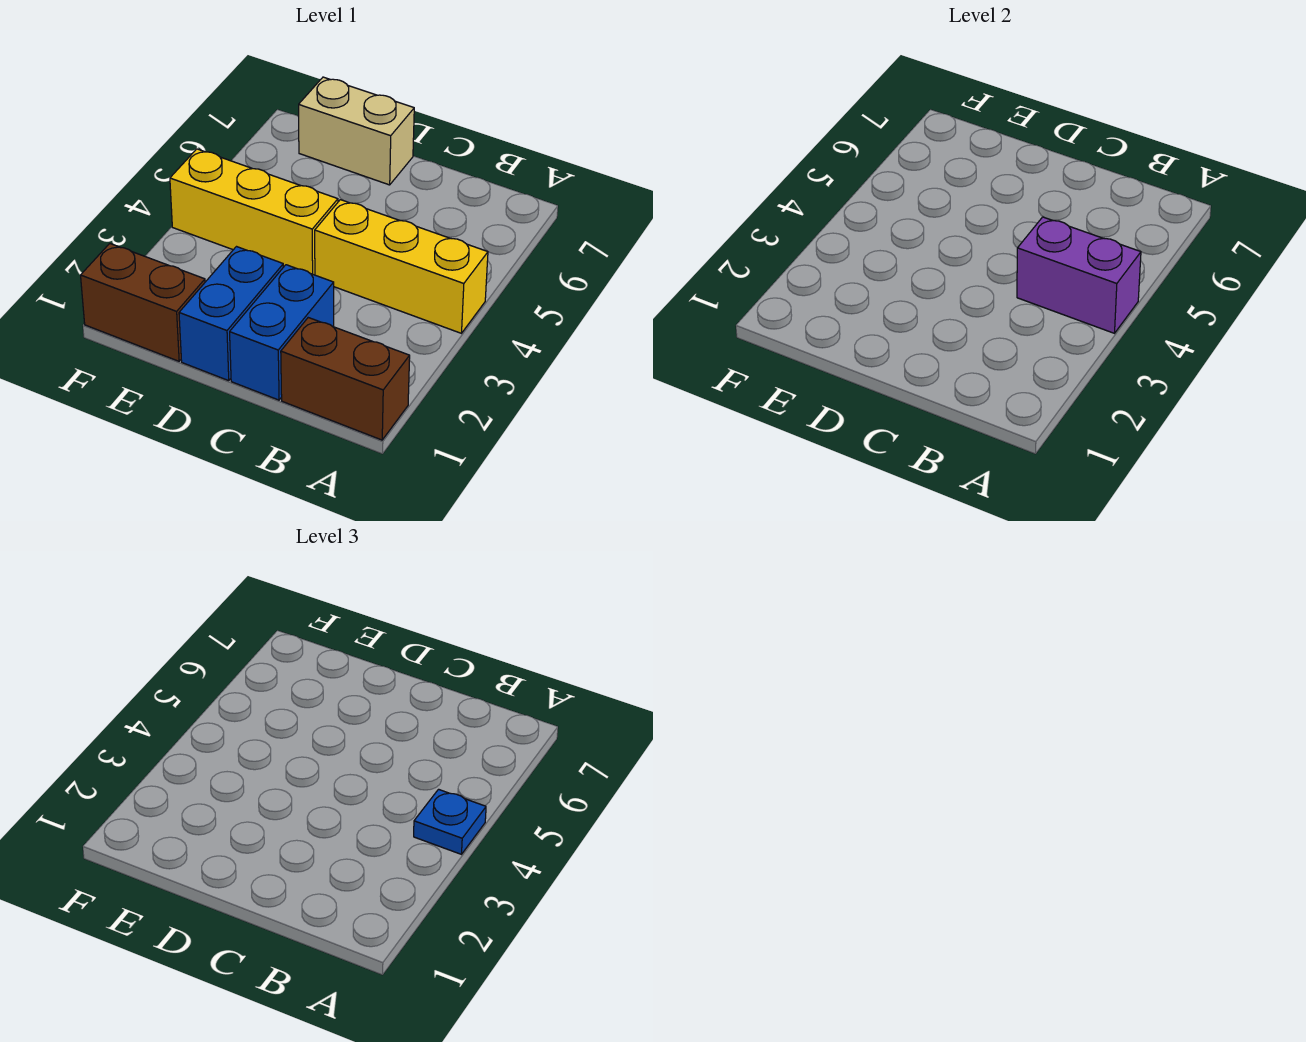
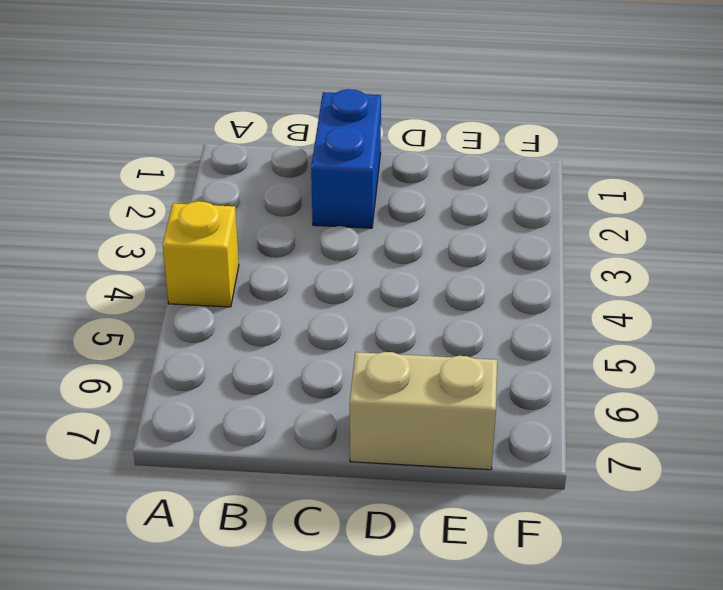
yellow 1x1 brick [163,201,239,307] -> yellow 1x3 brick [315,200,488,333]
none -> brown 1x2 brick [281,318,410,440]
none -> blue 1x2 brick [179,247,283,381]

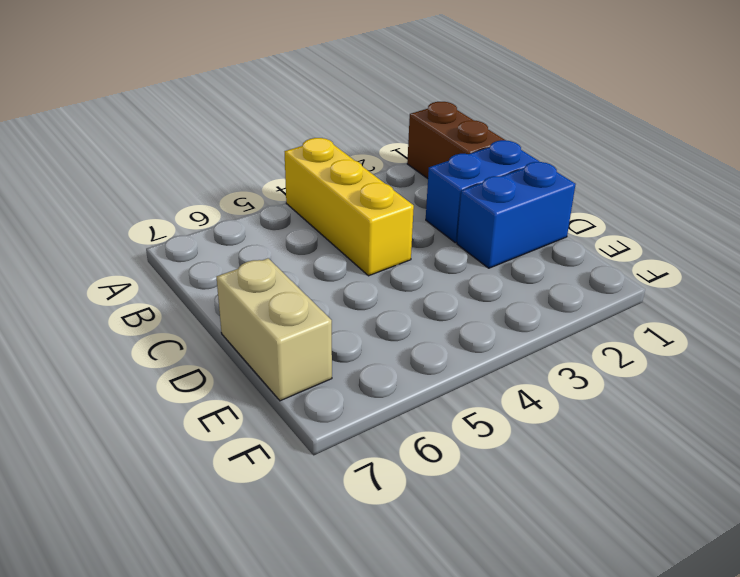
none -> yellow 1x3 brick [170,149,338,275]
none -> brown 1x2 brick [81,244,205,361]

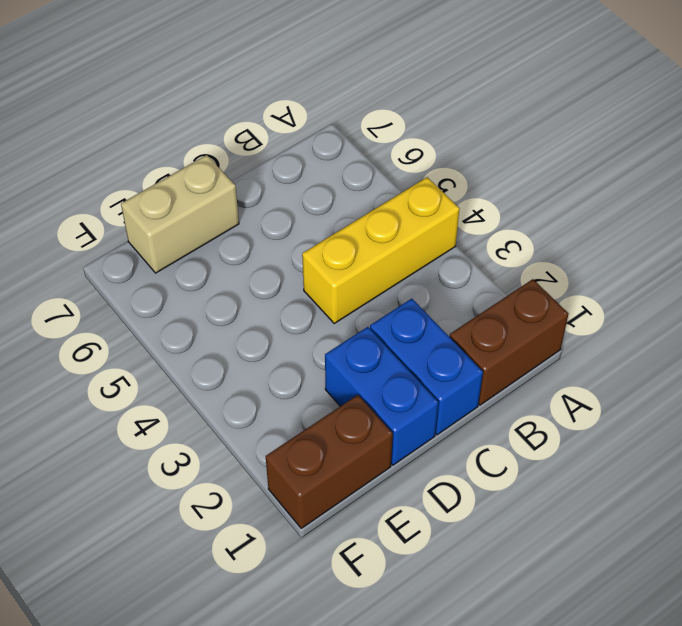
none -> yellow 1x3 brick [170,149,338,275]
none -> purple 1x2 brick [1017,217,1141,333]

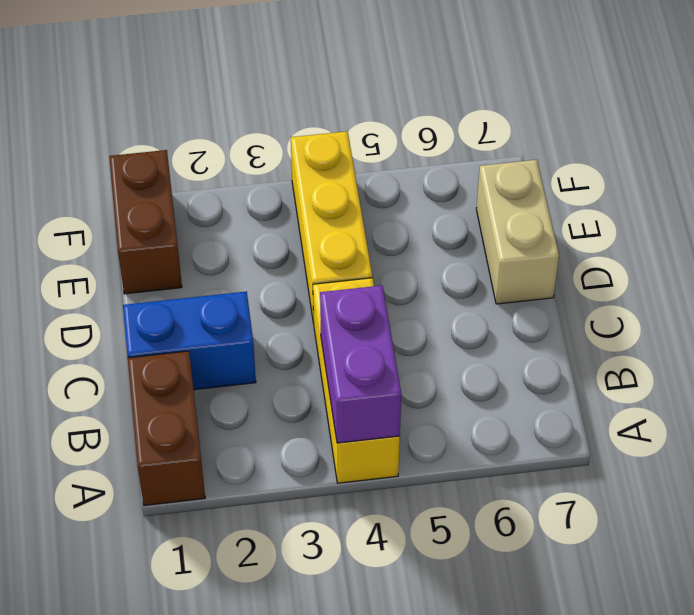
none -> blue 1x2 brick [179,247,283,381]
none -> blue 1x1 plate [414,789,486,854]

